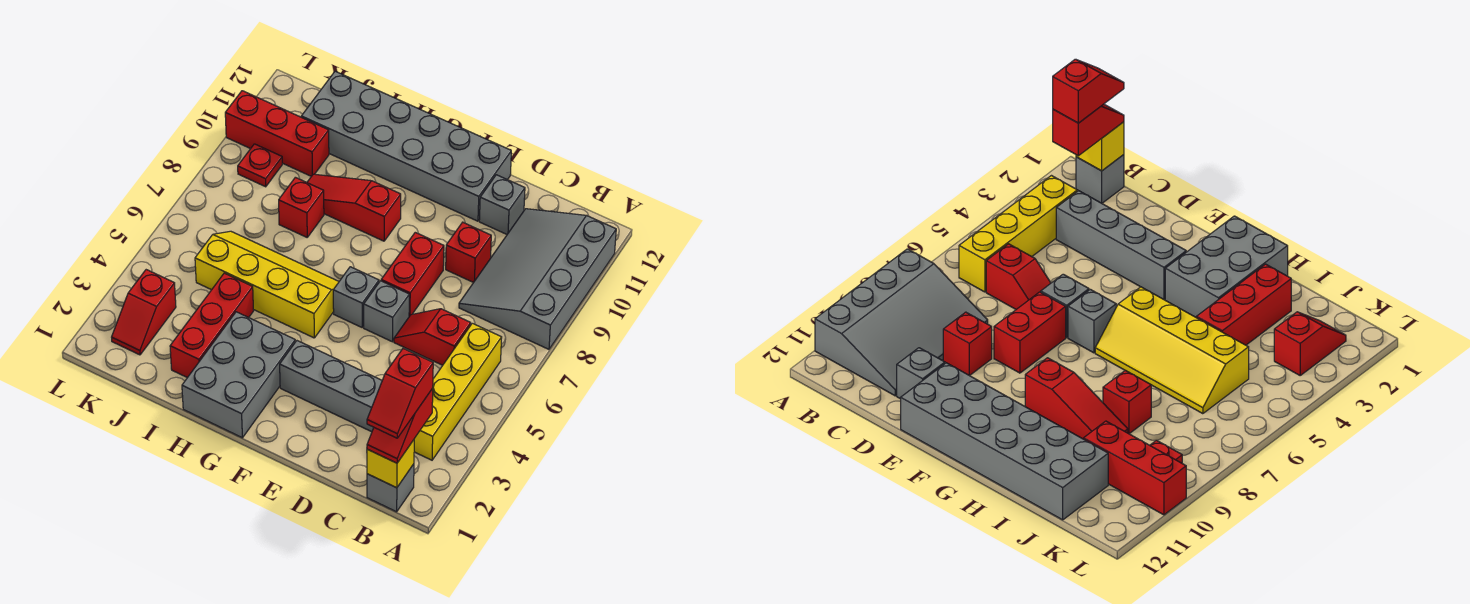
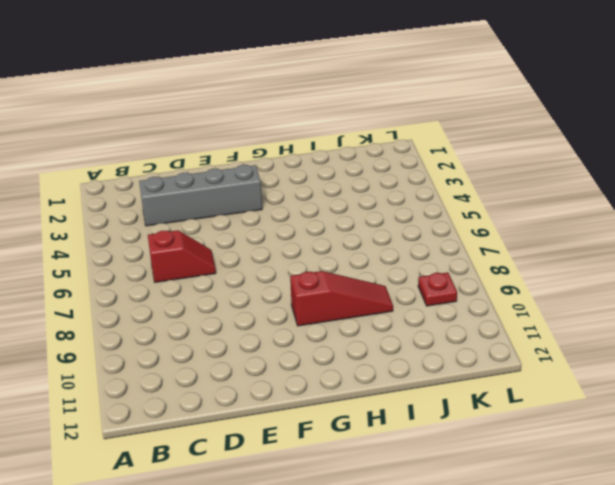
none -> grey 3x4 slope [459,209,616,349]
none -> grey 1x1 brick [367,464,414,512]
none -> yellow 1x4 brick [414,323,502,460]

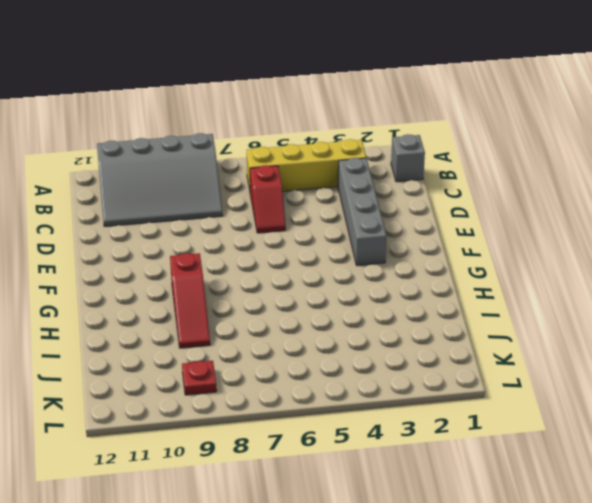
none -> red 1x1 brick [446,222,491,283]
none -> grey 1x1 brick [479,175,525,234]
none -> grey 1x1 brick [364,281,409,342]

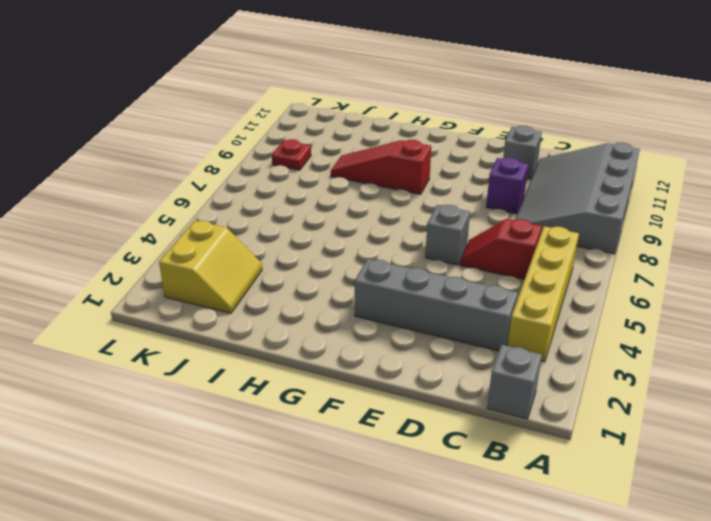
purple 1x1 brick [486,157,528,214] -> red 1x1 brick [446,222,491,283]
yellow 2x2 slope [159,220,262,313] -> red 1x2 slope [112,270,176,355]
none -> red 1x2 brick [381,232,444,316]
none -> grey 2x6 brick [301,71,511,221]
none -> grey 1x1 brick [333,267,379,327]

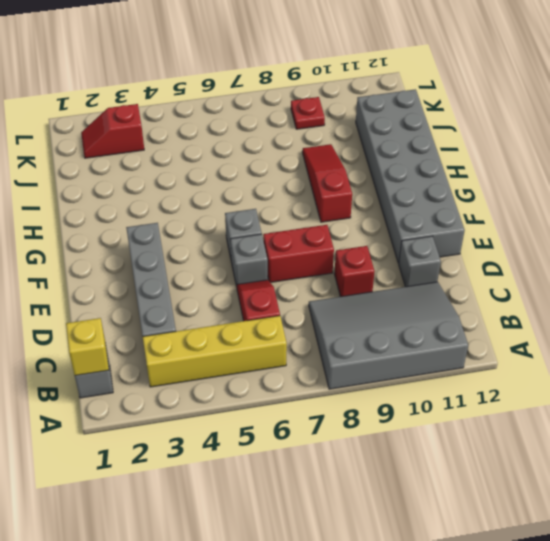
none -> grey 2x3 brick [182,312,295,438]
none -> yellow 2x4 slope [195,231,339,338]
none -> red 1x3 brick [170,273,254,378]

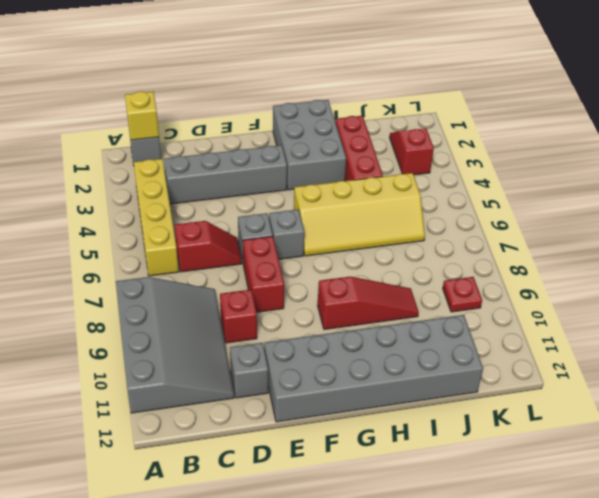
none -> red 1x1 brick [279,177,324,237]
none -> red 1x3 brick [225,91,329,176]
none -> red 1x2 slope [367,388,433,463]

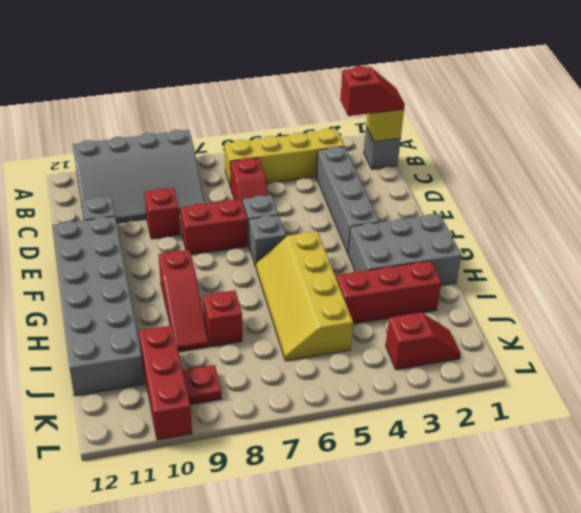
none -> red 1x2 slope [367,349,433,438]

